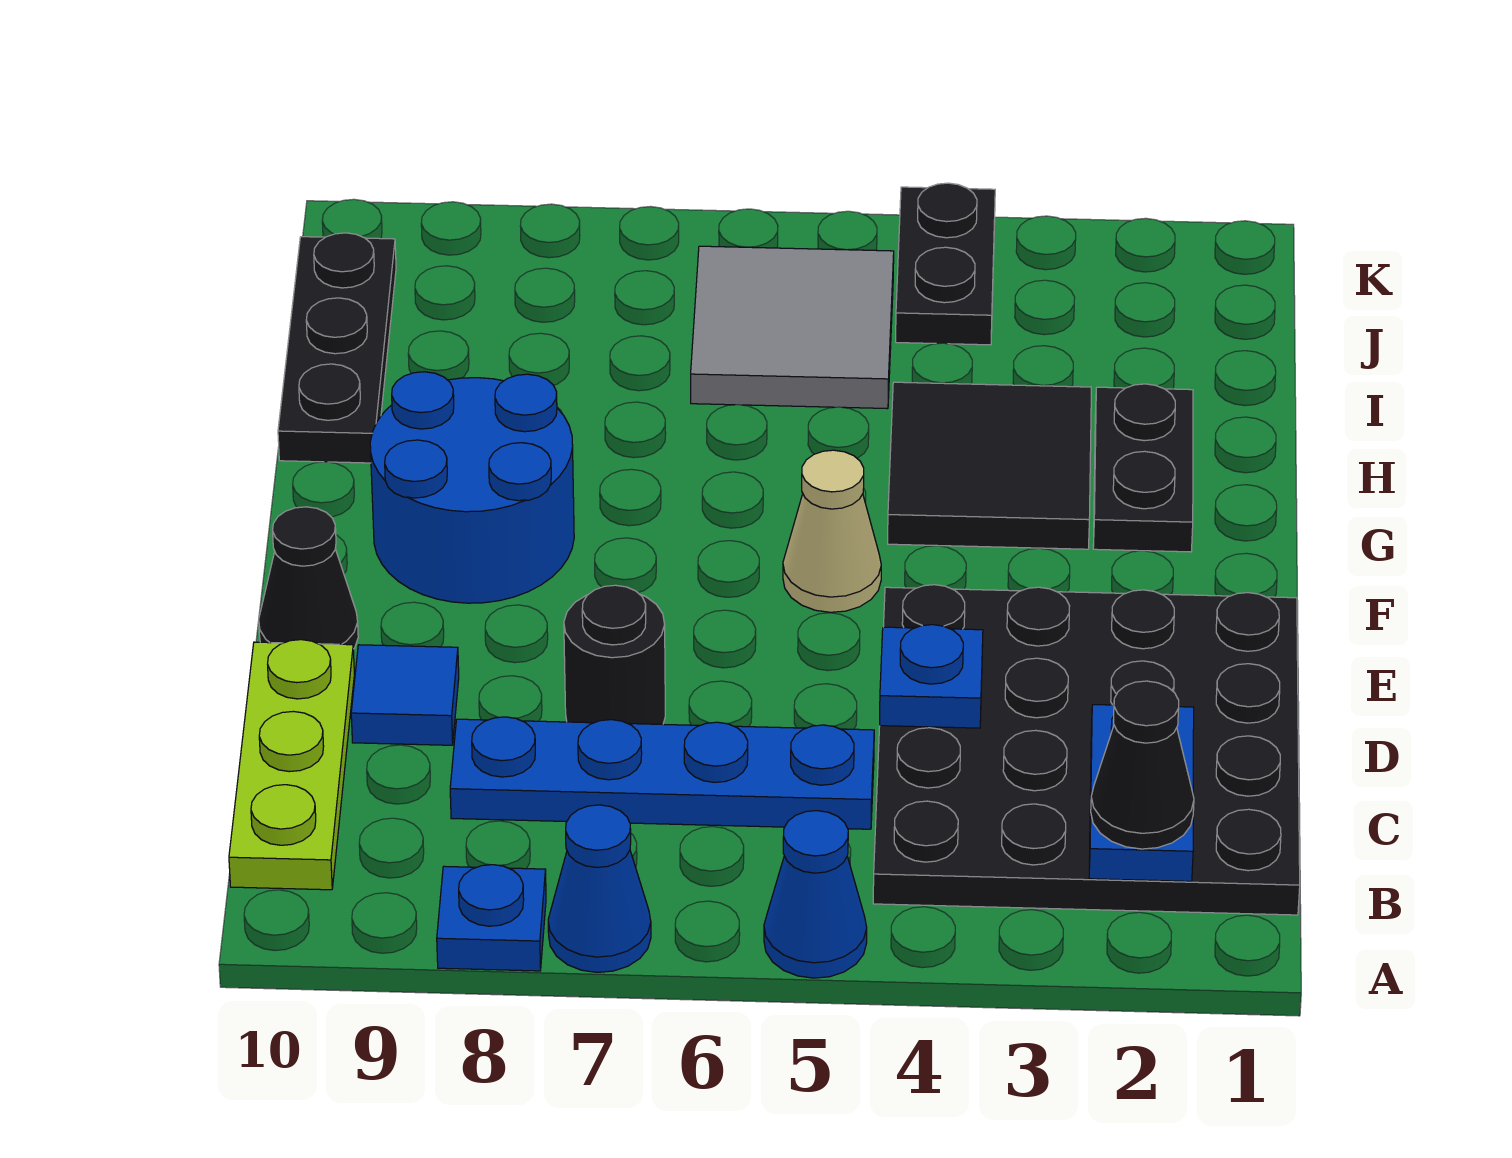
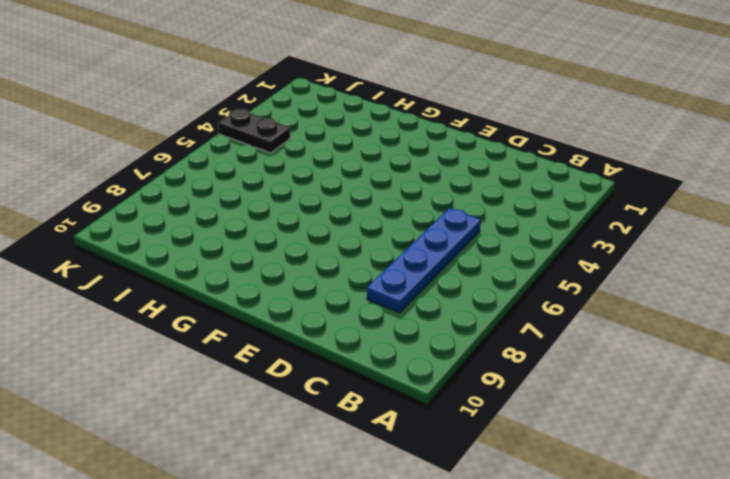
none -> blue 1x1 cone [764,811,867,978]
none -> blue 1x1 cone [548,805,651,972]
none -> blue 1x1 plate [437,865,546,971]

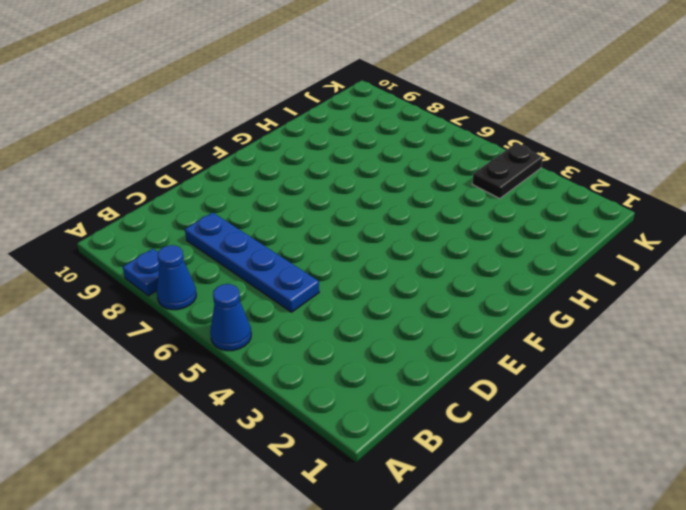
none -> black 4x4 plate [873,585,1300,915]
none -> lime 1x3 plate [229,640,354,890]
none -> black 1x1 round brick [564,585,665,724]

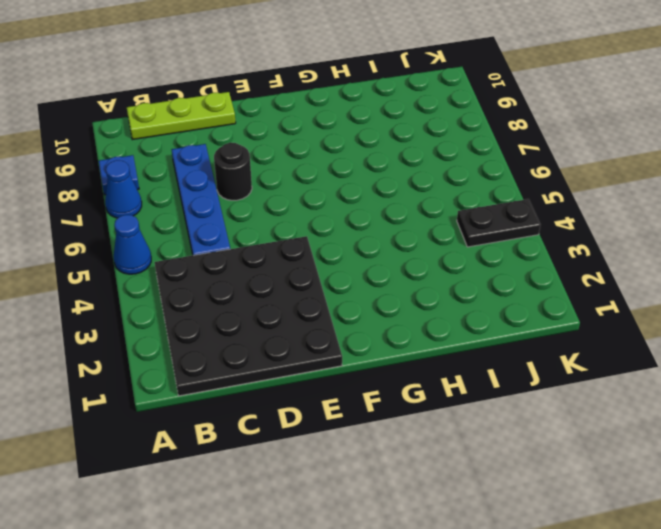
none -> blue 1x1 tile [351,645,459,745]
none -> black 1x1 cone [259,507,358,649]
none -> tan 1x1 cone [783,450,881,612]

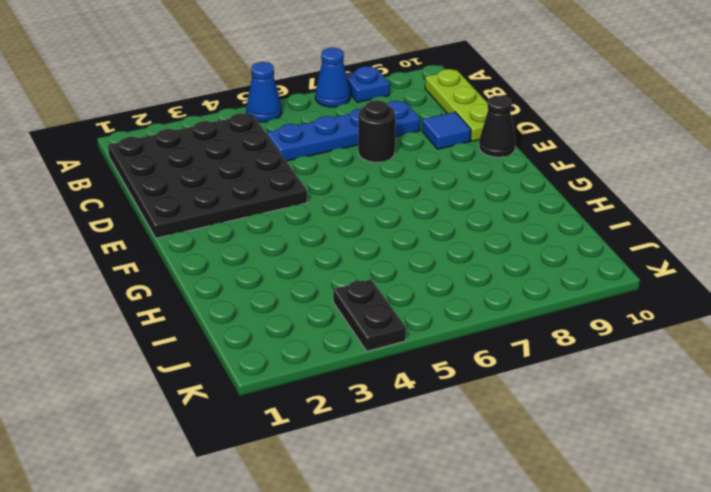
none -> tan 1x1 cone [783,450,881,612]
none -> blue 2x2 round brick [370,372,574,603]
none -> black 1x2 plate [1093,384,1193,552]

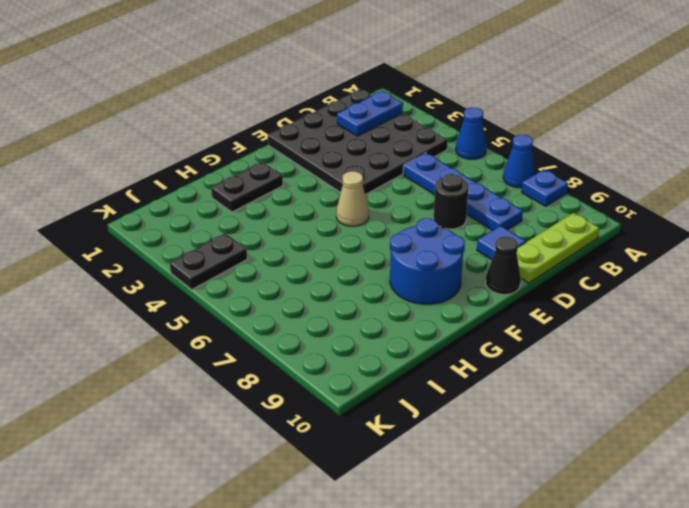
none -> black 2x2 tile [888,382,1091,549]
none -> black 1x3 plate [278,233,396,463]
none -> grey 2x2 tile [691,246,894,409]

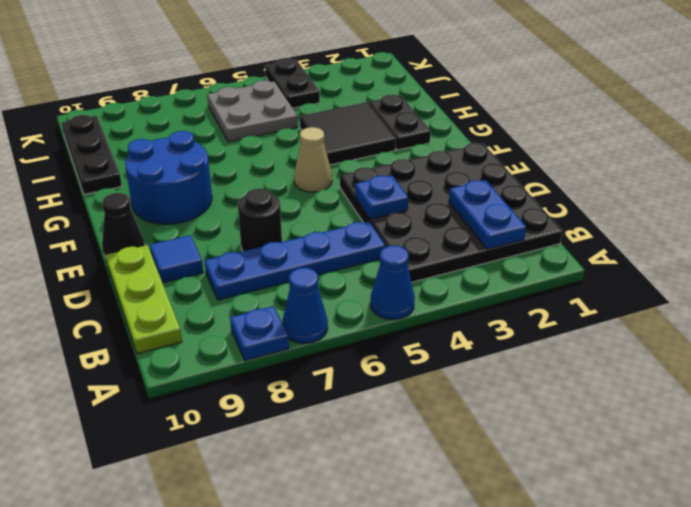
grey 2x2 plate [207,80,298,142] -> grey 2x2 tile [691,246,894,409]
none -> black 1x1 cone [1091,681,1194,849]

